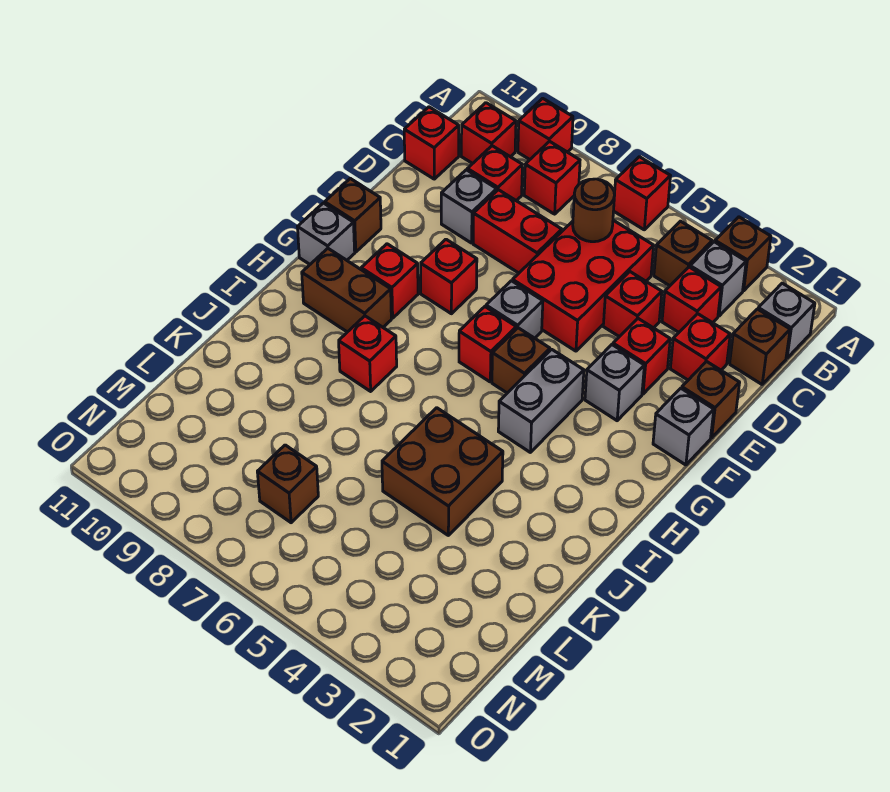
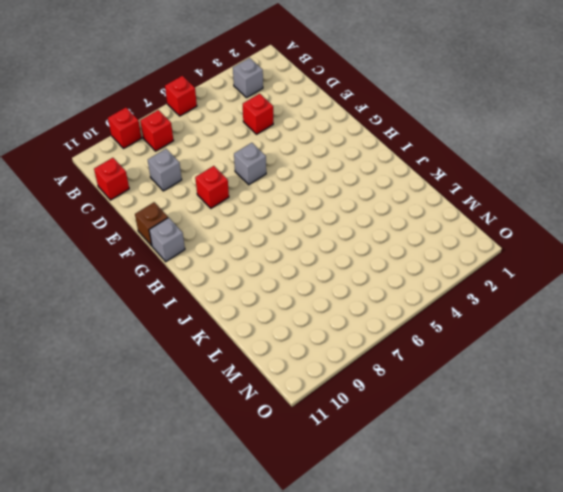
none -> brown 1x1 brick [715,217,771,291]
none -> grey 1x1 brick [758,283,815,358]
none -> brown 1x1 brick [654,221,712,286]
none -> red 1x1 brick [461,103,516,164]

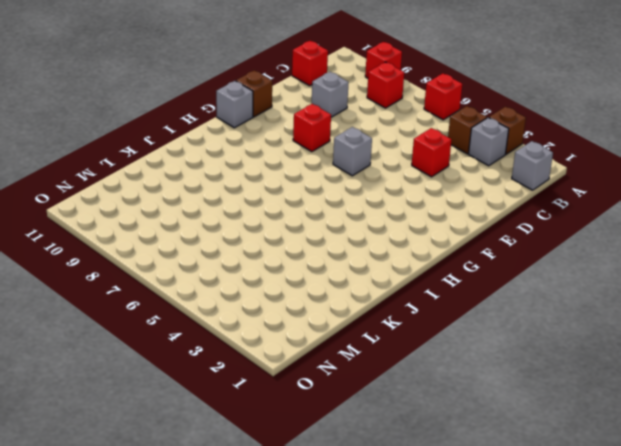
none -> red 1x1 brick [461,103,516,164]
none -> brown 1x1 brick [730,309,790,384]
none -> red 1x1 brick [662,267,721,332]
none -> red 2x3 brick [513,220,654,351]

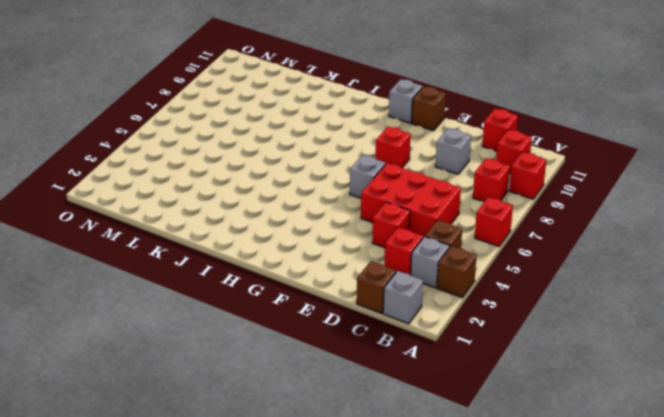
none -> red 1x1 brick [467,146,522,201]
none -> red 1x1 brick [670,314,730,380]
none -> red 1x2 brick [473,190,562,273]
none -> brown 1x1 brick [682,362,740,438]

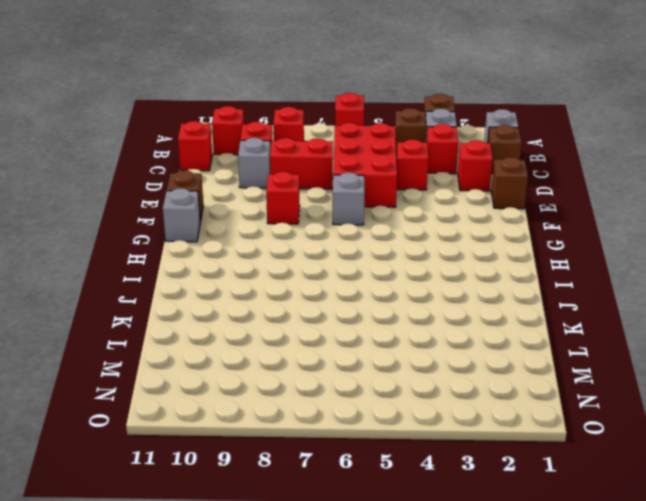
none -> red 1x1 brick [518,98,573,160]
none -> red 1x1 brick [613,319,670,394]
none -> grey 1x1 brick [653,388,714,465]
none -> grey 1x1 brick [585,345,644,421]

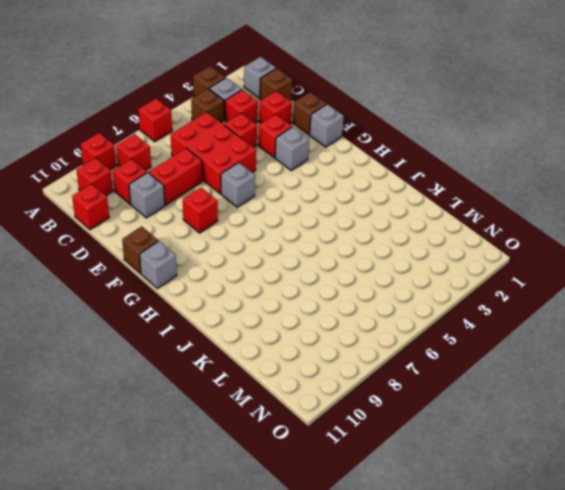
none -> grey 1x2 brick [498,349,584,452]
none -> brown 1x1 brick [492,328,550,393]
none -> red 1x1 brick [459,307,516,382]
none -> red 1x1 brick [361,244,418,318]

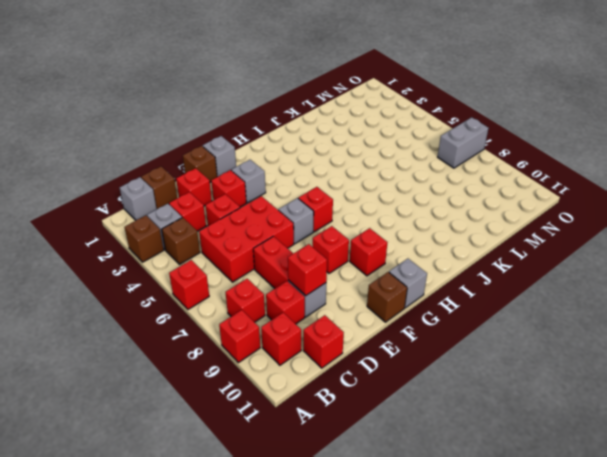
red 1x1 brick [288,244,327,296] -> red 1x1 brick moved to [339,316,397,391]
grey 1x2 brick [438,117,489,168] -> grey 1x2 brick moved to [498,349,584,452]
none -> brown 1x1 brick [492,328,550,393]
none -> brown 1x2 brick [302,249,391,332]
none -> brown 2x2 brick [382,408,503,535]
none -> brown 1x1 brick [257,445,318,523]

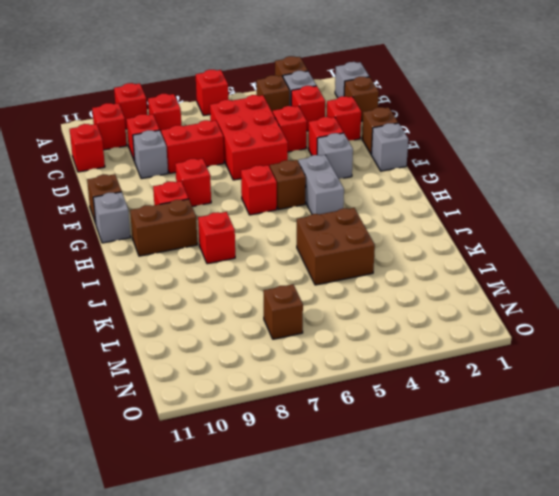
none -> grey 1x1 brick [486,281,543,338]
none -> brown 1x1 round brick [573,179,615,242]

